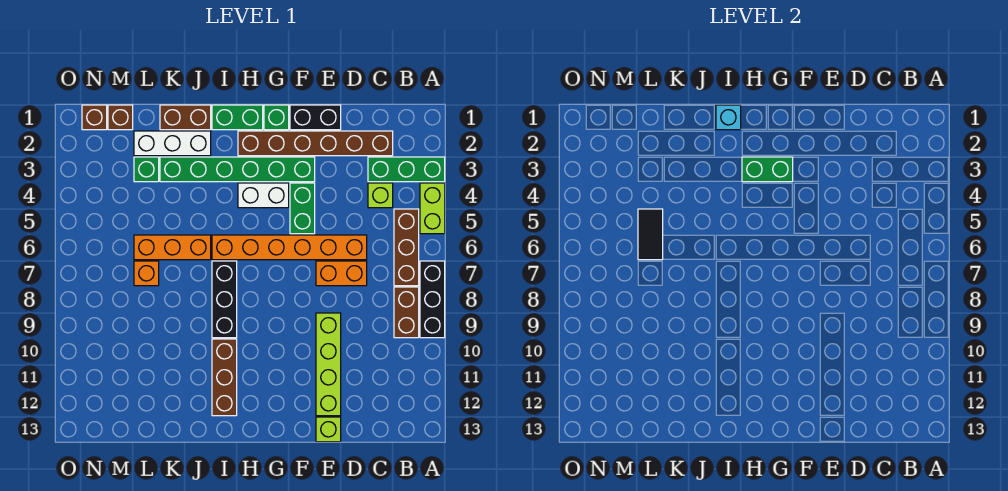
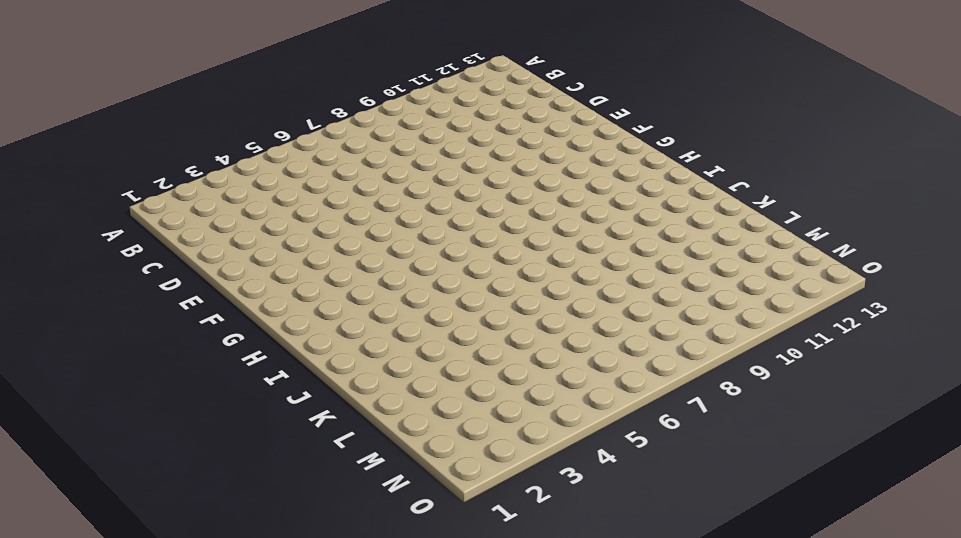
none -> green 1x3 brick [368,157,445,182]
none -> lime 1x2 brick [420,183,445,234]
none -> black 1x3 brick [420,261,445,338]

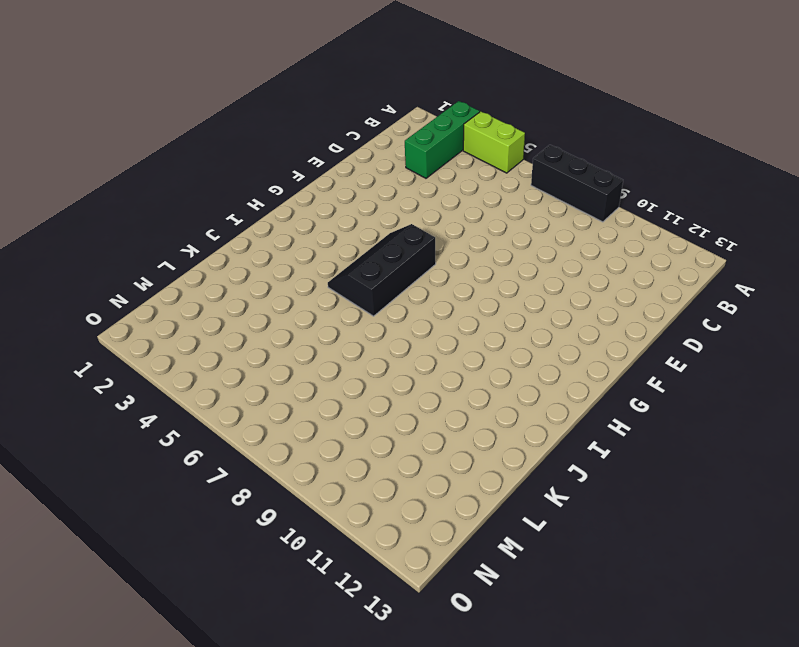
black 2x3 slope [328,224,436,316] -> orange 1x6 brick [212,235,367,260]
none -> brown 1x3 brick [394,209,419,286]
none -> brown 1x2 brick [394,287,419,338]
none -> brown 1x6 brick [238,131,393,156]

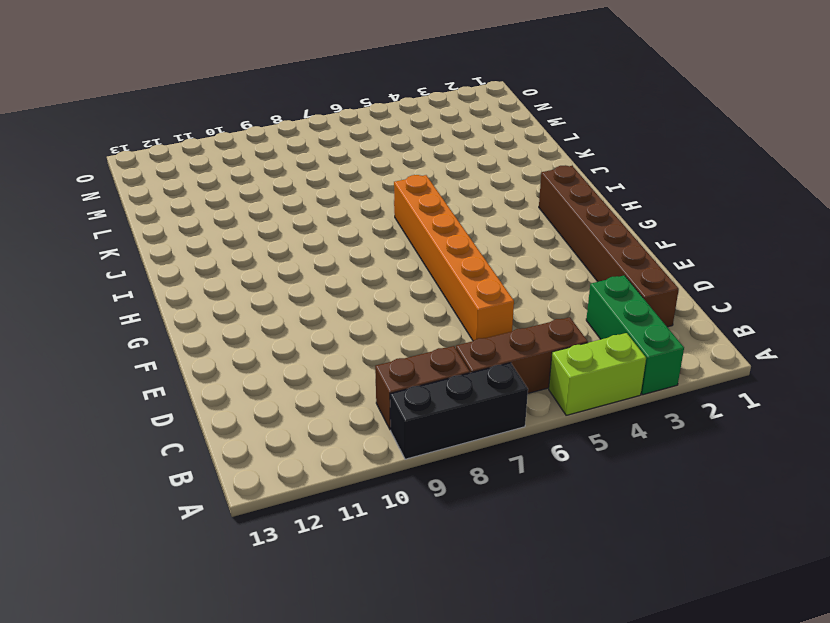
none -> lime 1x1 brick [368,183,393,208]
none -> orange 1x2 brick [316,261,367,286]
none -> black 1x2 brick [290,105,341,130]

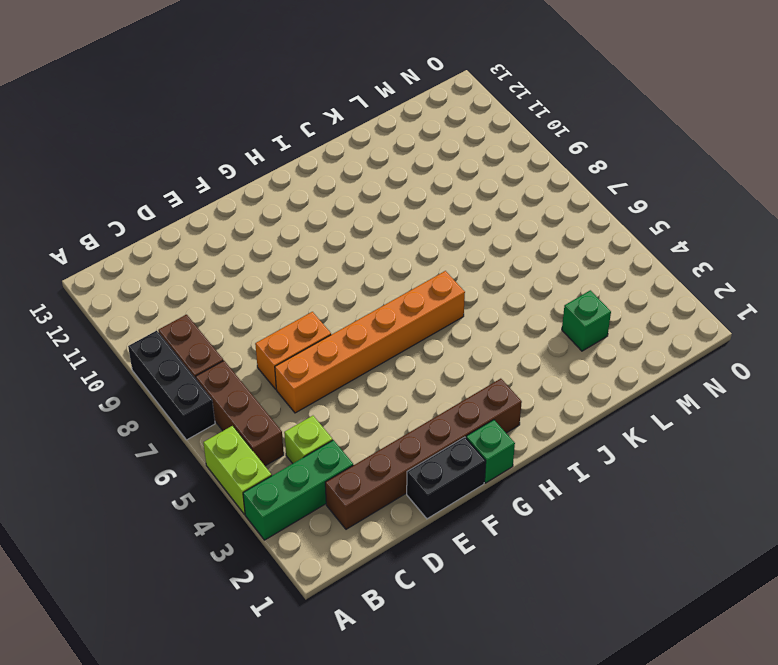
none -> lime 1x4 brick [316,313,341,416]
none -> lime 1x1 brick [316,417,341,442]
none -> green 1x6 brick [160,157,315,182]

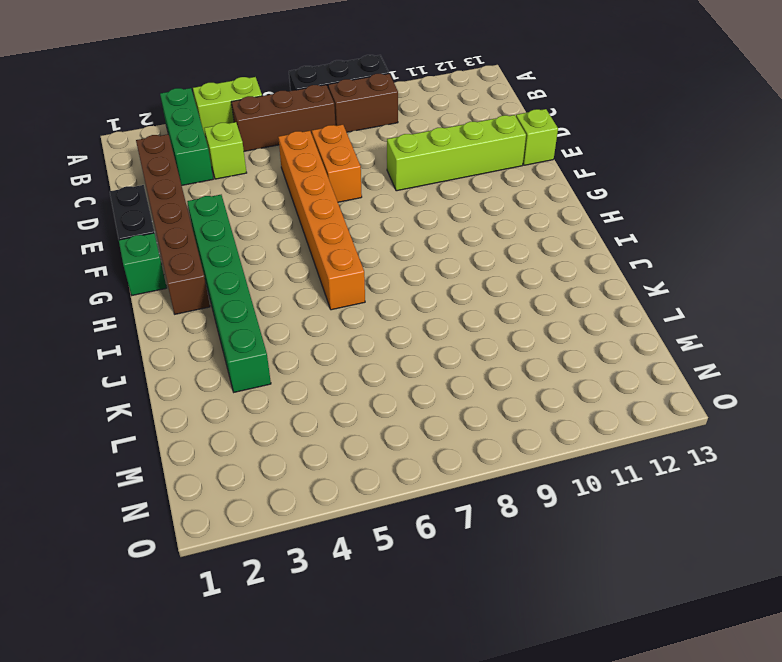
none -> green 1x2 brick [290,183,315,234]
none -> white 1x2 brick [238,183,289,208]
none -> green 1x2 brick [212,105,263,130]

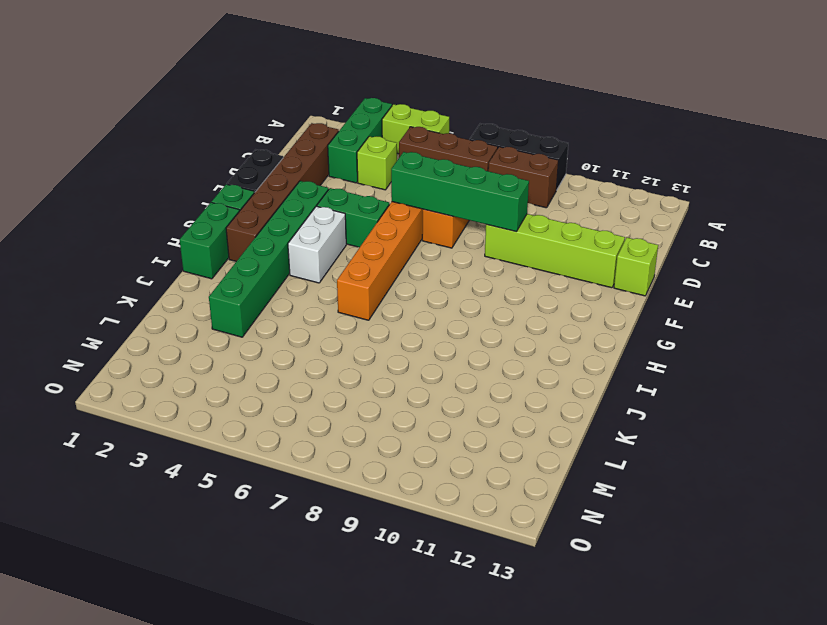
green 1x4 brick [391,152,529,232] -> none
none -> black 1x3 brick [212,261,237,338]
none -> brown 1x3 brick [212,339,237,416]
none -> brown 1x2 brick [160,105,211,130]

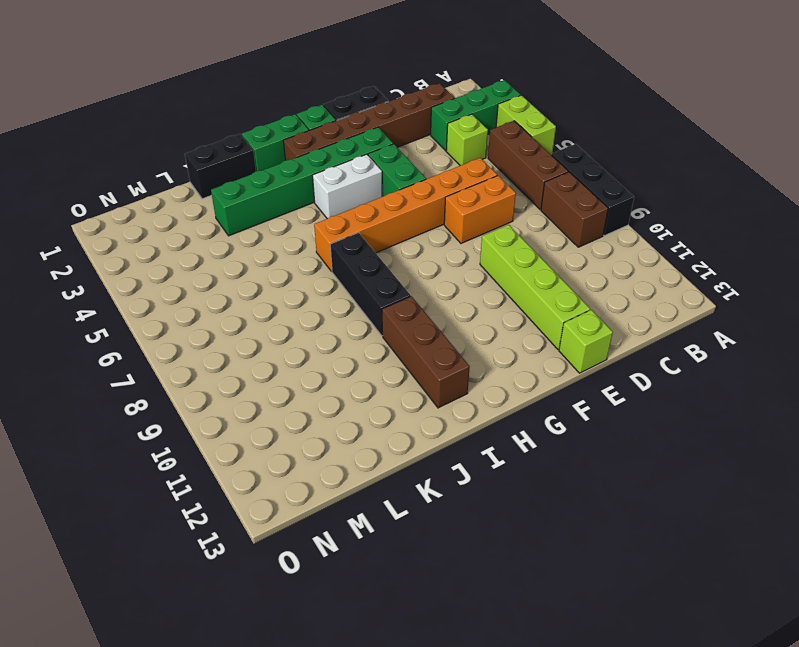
black 1x2 brick [185,134,256,199] -> brown 1x2 brick [160,105,211,130]
none -> white 1x3 brick [134,131,211,156]
none -> orange 1x3 brick [134,235,211,260]
none -> green 1x1 brick [134,157,159,182]

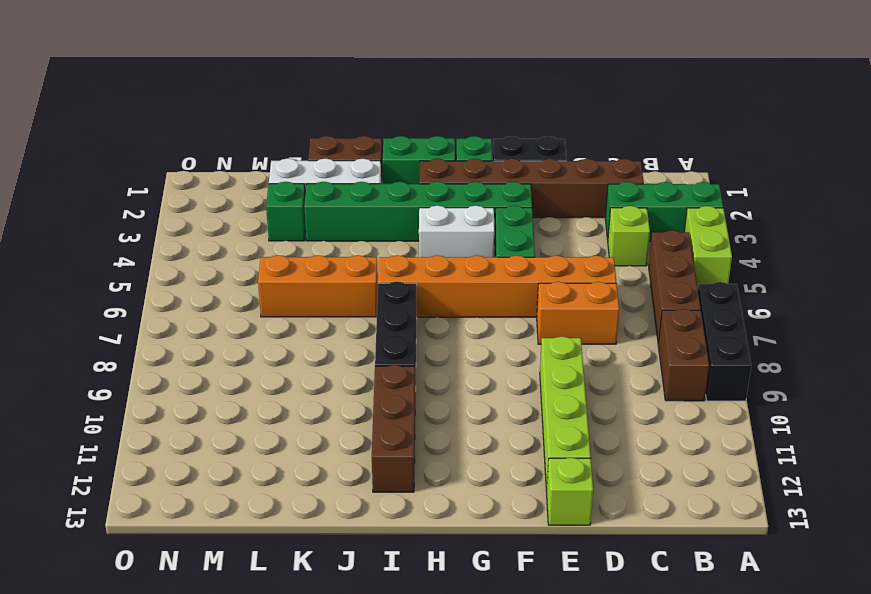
none -> orange 1x1 brick [134,261,159,286]
none -> brown 1x1 brick [108,105,133,130]
none -> brown 1x1 brick [82,105,107,130]

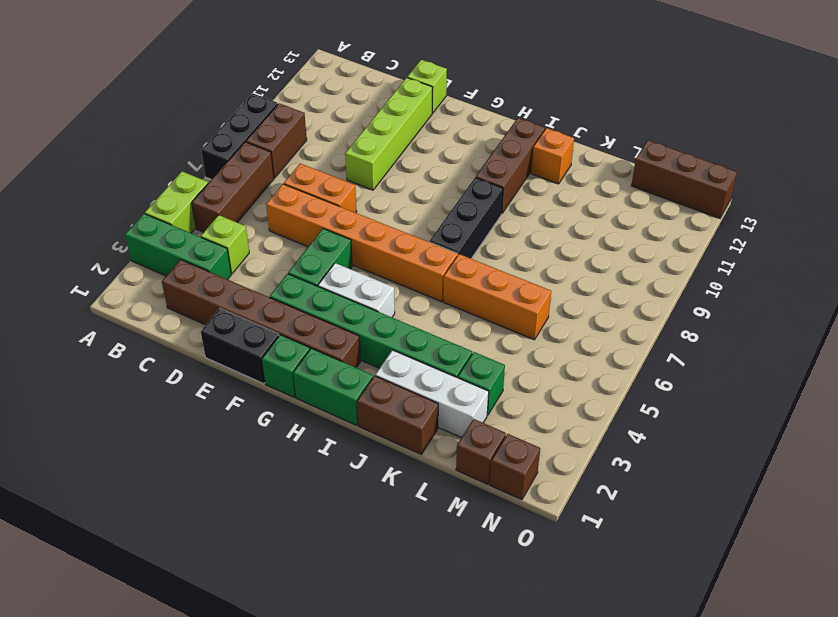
orange 1x1 brick [531,128,574,184] -> orange 1x1 brick moved to [134,261,159,286]
brown 1x3 brick [631,140,737,218] -> none
none -> green 1x2 brick [742,157,793,182]
none -> cyan 1x1 brick [716,105,741,130]
none -> black 1x2 tile [638,209,663,260]

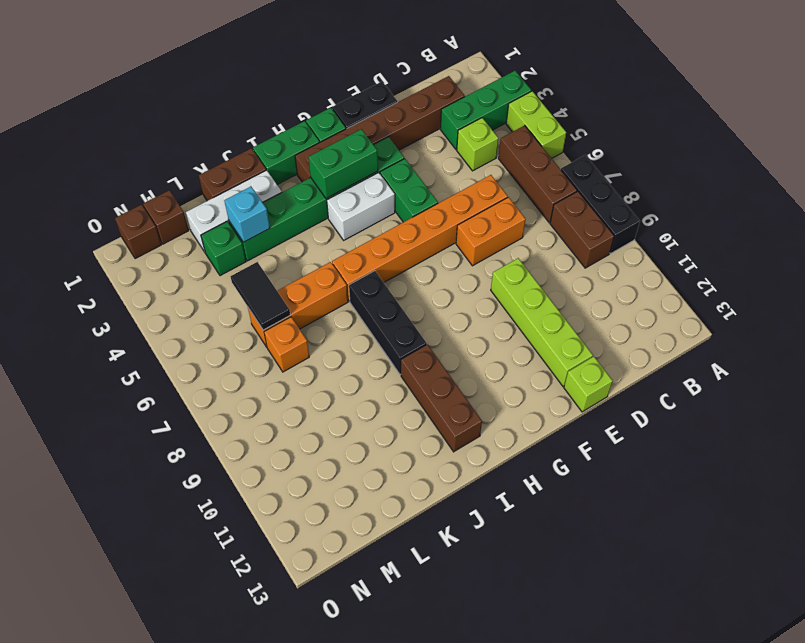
cyan 1x1 brick [224,187,270,242] -> cyan 1x1 brick moved to [716,105,741,130]

